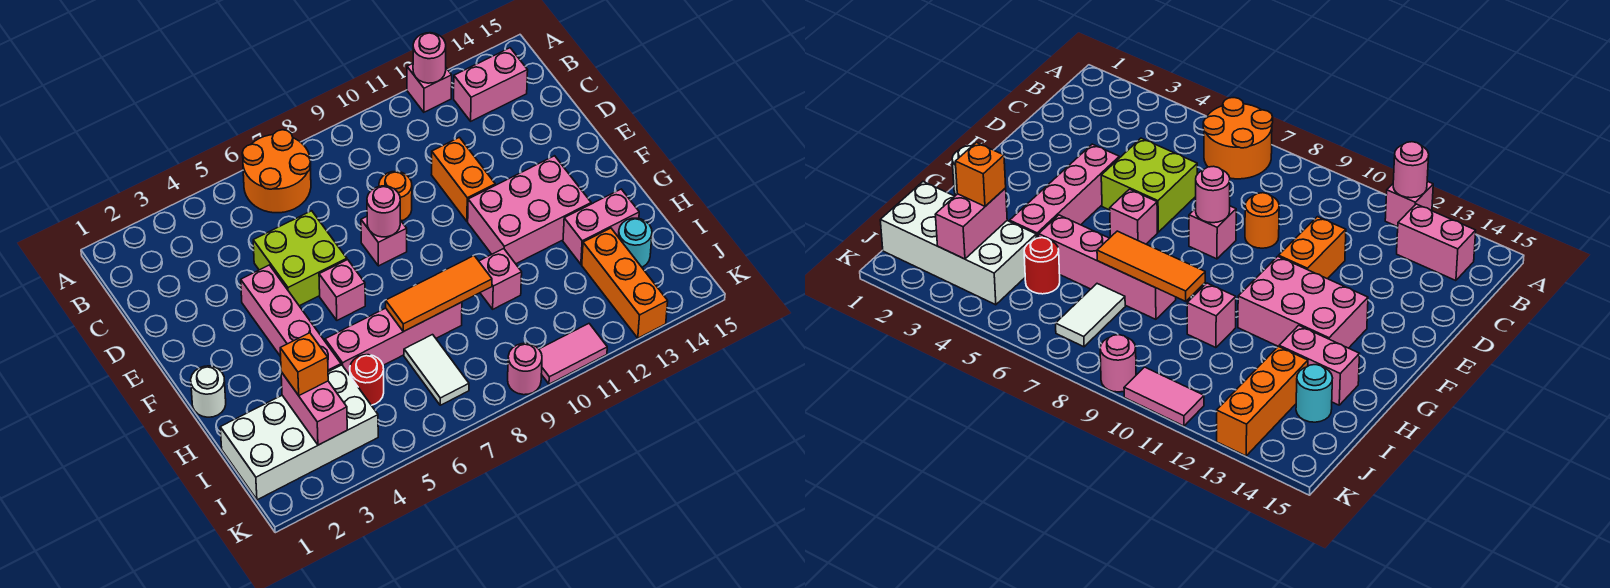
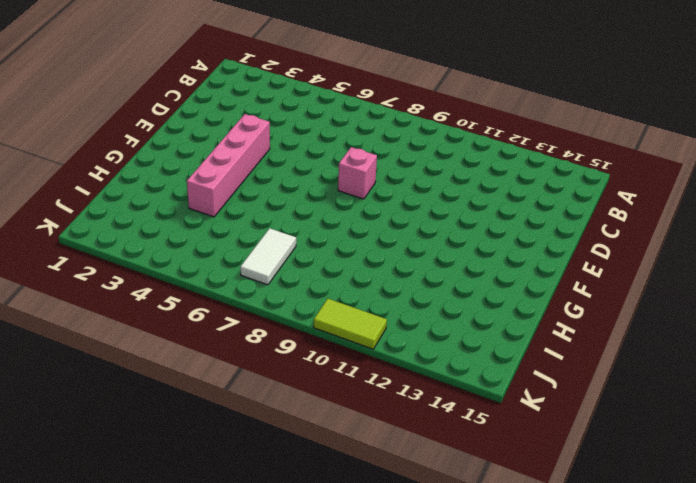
lime 1x2 tile [314,299,387,349] -> pink 1x2 tile [539,324,607,384]
none -> orange 2x2 round brick [242,130,311,213]
none -> pink 1x1 brick [407,64,452,112]
none -> pink 1x2 brick [454,48,528,121]

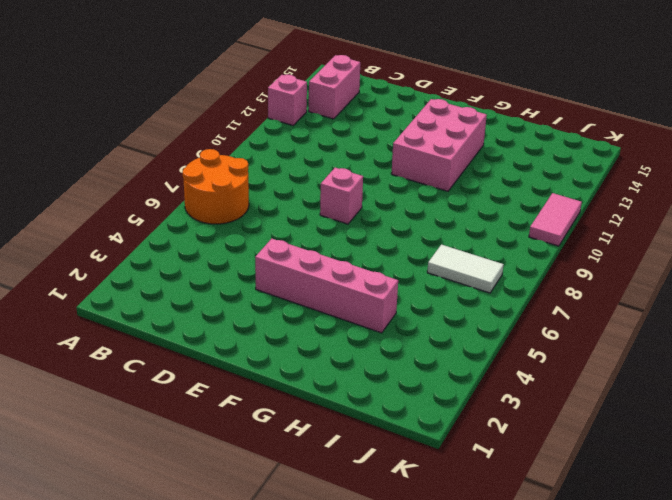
none -> lime 2x2 brick [253,211,347,306]
none -> orange 1x1 round brick [379,171,412,221]
none -> orange 1x2 brick [432,137,495,221]

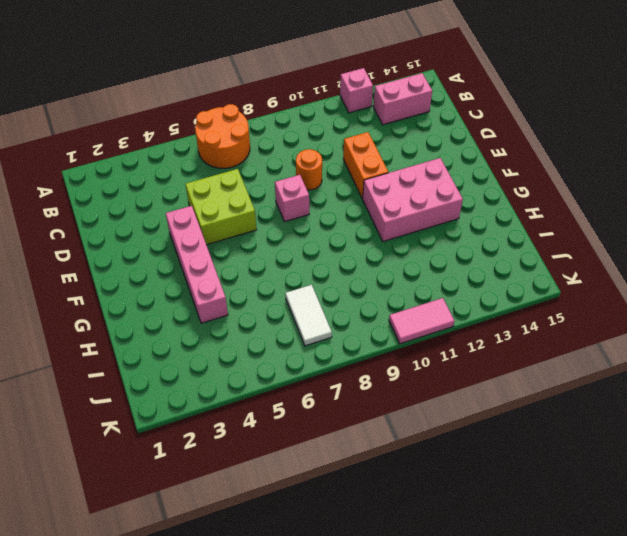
none -> pink 1x1 brick [319,260,365,320]
none -> white 1x1 round brick [191,366,226,417]
none -> pink 1x4 brick [325,302,462,375]

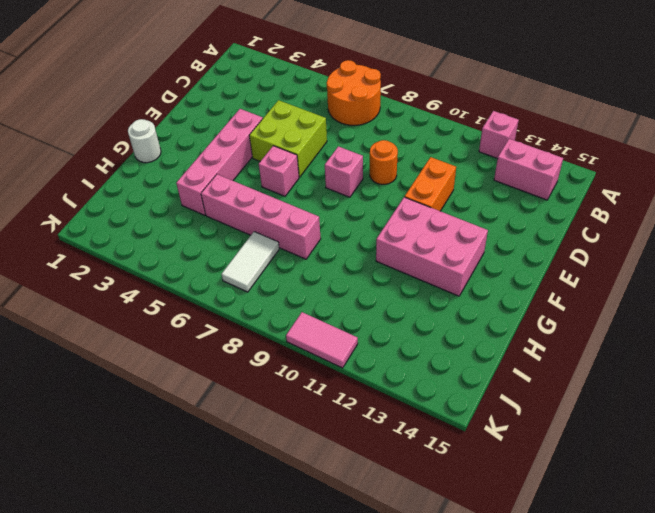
none -> pink 1x1 brick [479,249,522,309]
none -> pink 1x2 brick [563,189,639,264]
none -> white 2x4 brick [220,365,378,500]

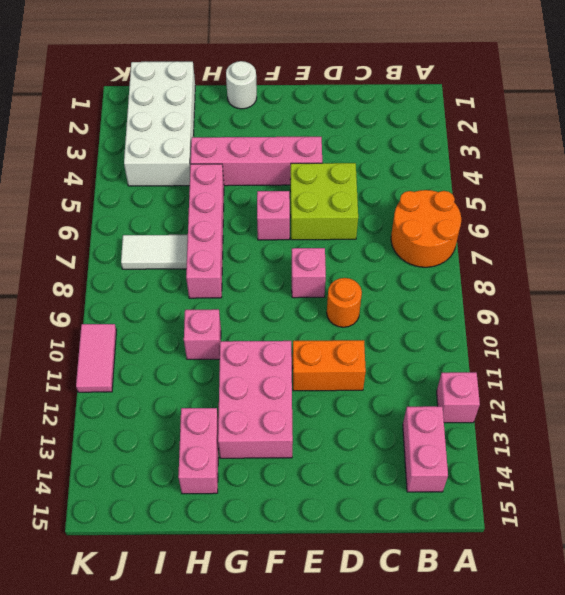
none -> red 1x1 round brick [350,355,384,405]
none -> orange 1x3 brick [582,228,668,338]
none -> cyan 1x1 round brick [618,218,652,267]

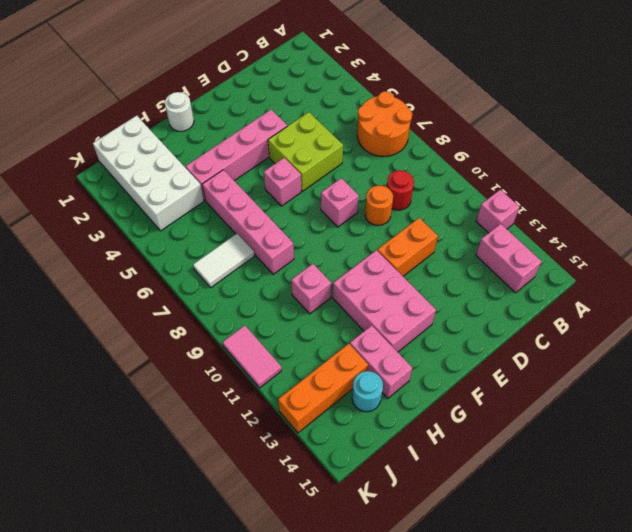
red 1x1 round brick [387,170,414,210] -> red 1x1 round brick moved to [350,355,384,405]
none -> pink 1x1 round brick [508,343,542,395]
none -> pink 1x1 round brick [413,33,446,83]
none -> pink 1x1 round brick [367,186,400,237]

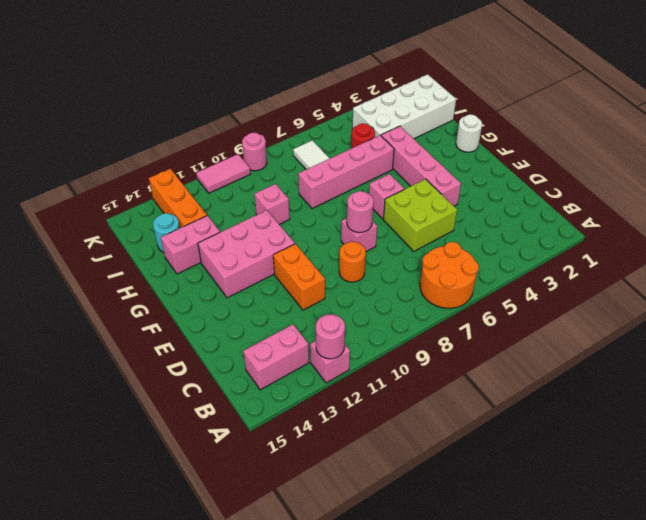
none -> orange 1x3 tile [386,256,492,332]
none -> pink 1x2 brick [281,372,347,445]
none -> orange 1x1 brick [280,333,328,396]

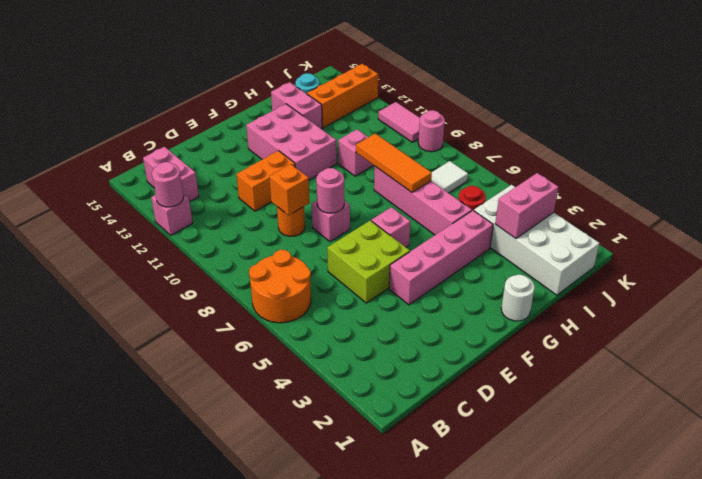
orange 1x1 brick [269,164,310,215] -> orange 1x1 brick moved to [280,333,328,396]

